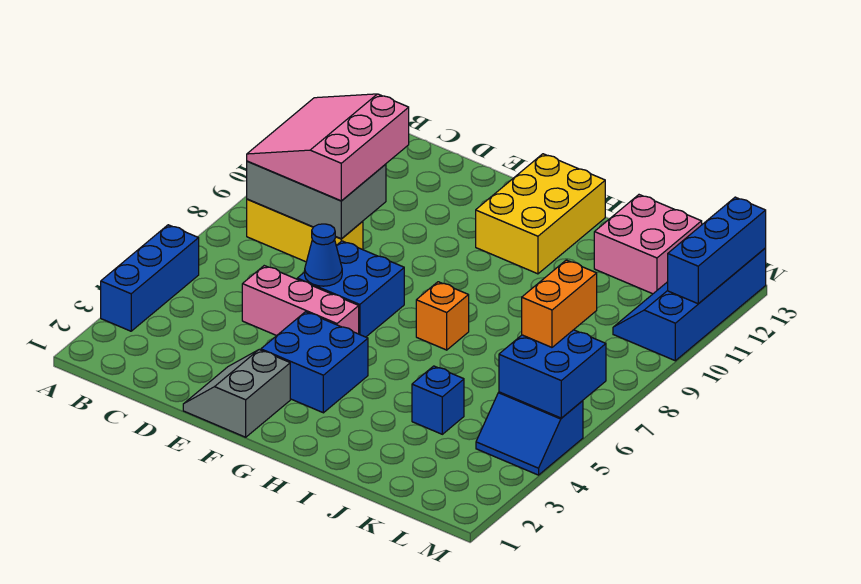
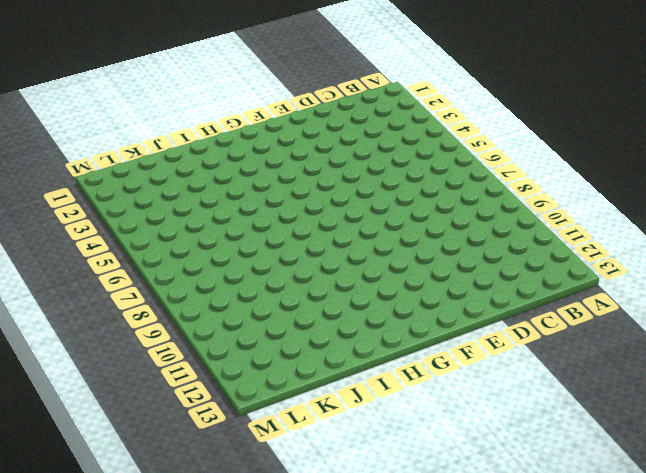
none -> blue 1x3 brick [101,225,199,331]
none -> yellow 1x3 brick [247,199,363,262]
none -> pink 1x3 brick [242,266,359,336]

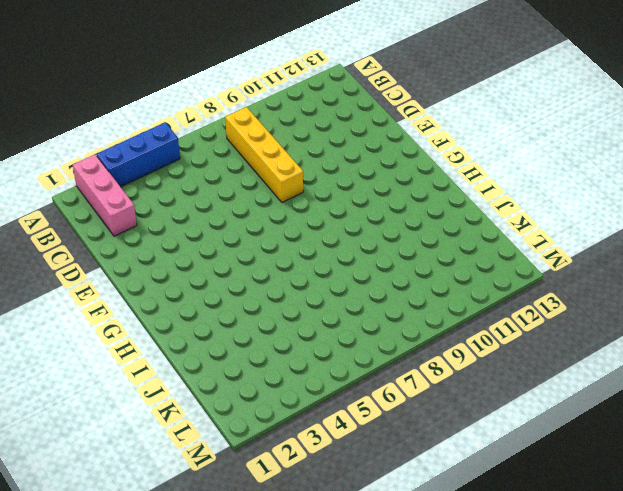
pink 1x3 brick [73,155,137,236] -> pink 1x3 brick moved to [242,266,359,336]
yellow 1x4 brick [225,107,303,202] -> yellow 1x3 brick [247,199,363,262]
none -> grey 2x2 slope [183,350,290,437]
none -> blue 2x2 brick [297,241,404,337]
none -> blue 2x2 brick [261,312,368,413]

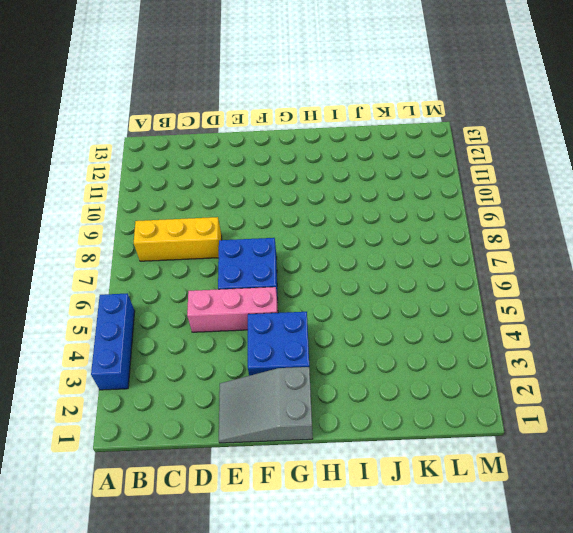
grey 2x3 slope [219,367,313,443] -> grey 2x2 slope [183,350,290,437]
none -> yellow 2x3 brick [476,154,605,274]
none -> orange 1x1 brick [416,282,469,350]
none -> blue 1x1 brick [412,366,464,434]

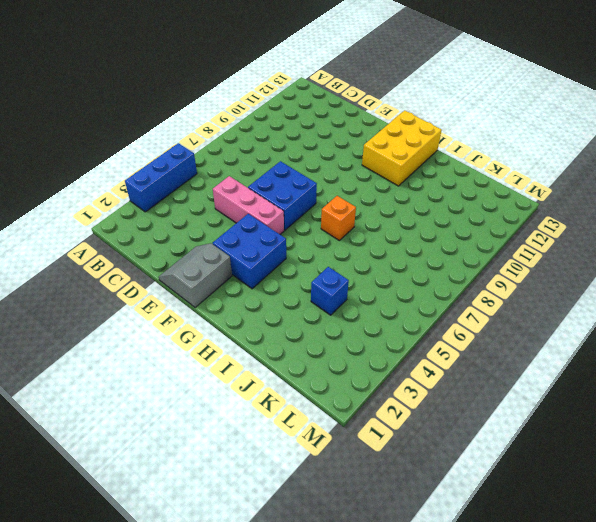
none -> yellow 1x3 brick [247,199,363,262]
none -> pink 2x2 brick [594,195,702,294]
none -> blue 2x2 slope [476,392,583,475]

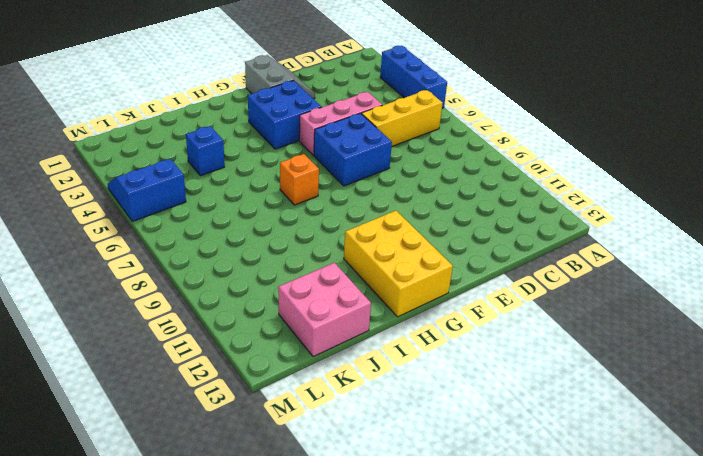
yellow 1x3 brick [362,90,443,146] -> yellow 1x3 brick moved to [247,199,363,262]
none -> blue 2x4 slope [613,248,766,361]
none -> grey 2x3 brick [247,161,386,239]
none -> blue 1x1 cone [305,224,342,286]

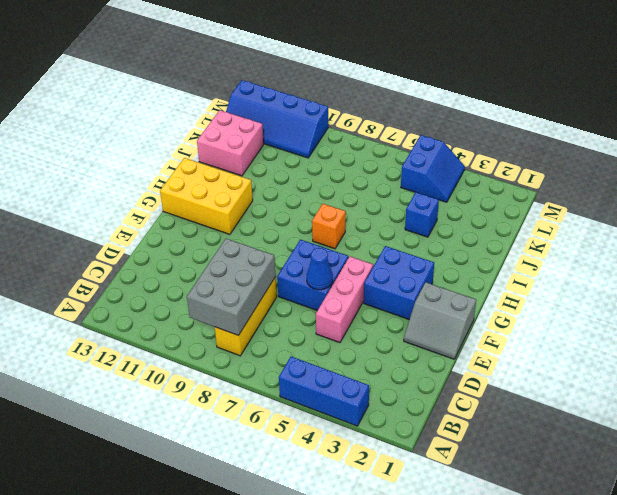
none -> blue 2x2 brick [499,330,606,418]
none -> blue 1x3 brick [668,197,766,304]
none -> pink 3x3 slope [247,94,409,201]

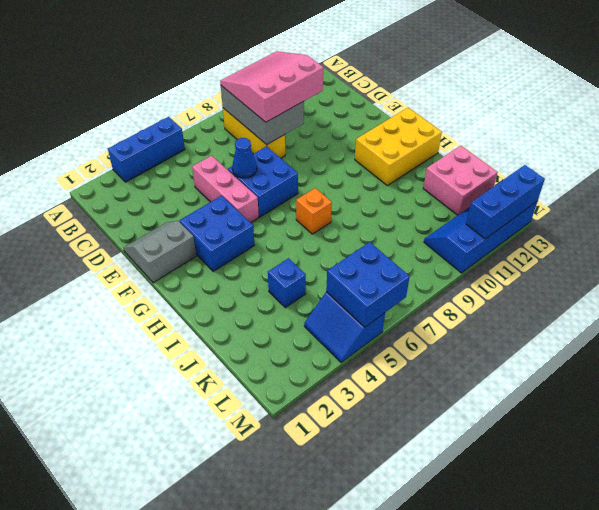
none -> orange 1x2 brick [522,260,597,347]

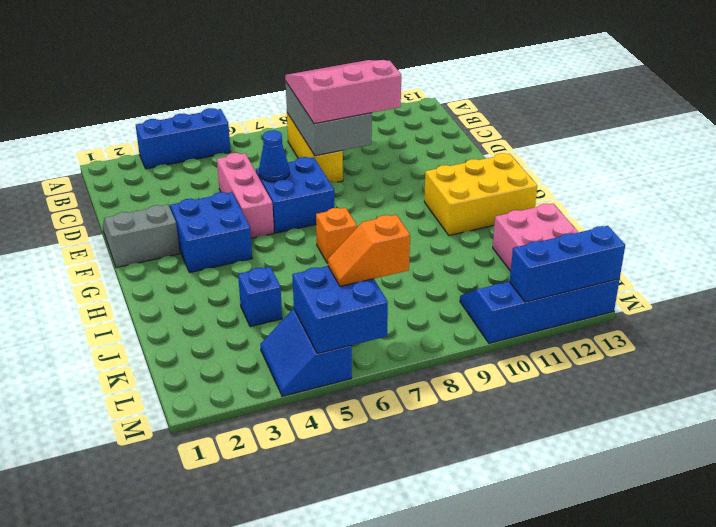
orange 1x2 slope [328,215,410,286] -> orange 1x2 brick [522,260,597,347]

